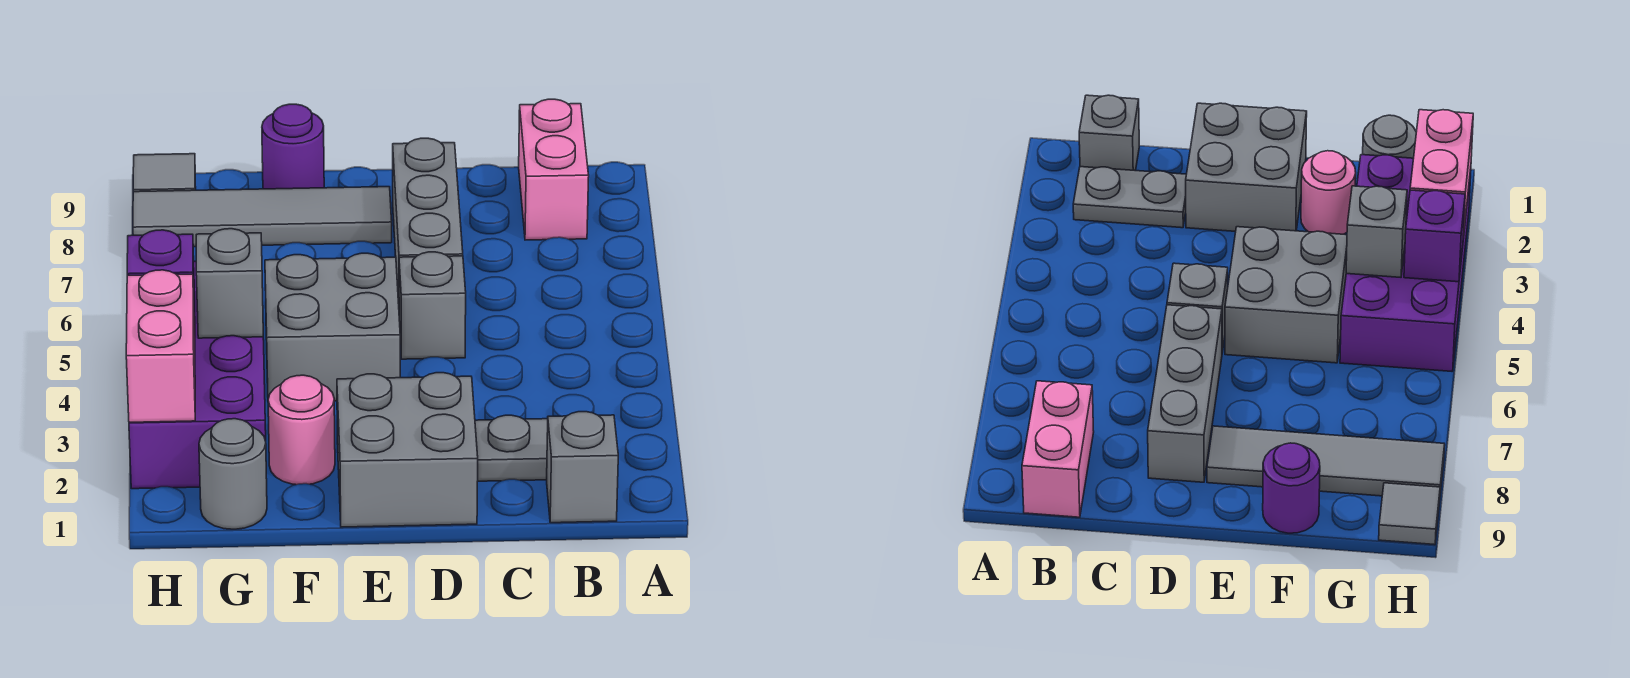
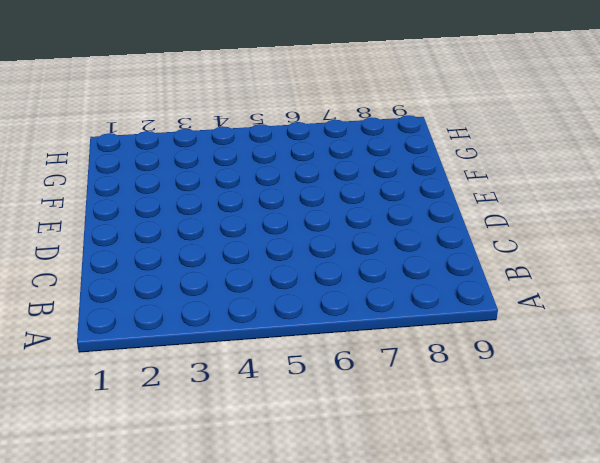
none -> grey 1x1 brick [547,412,618,523]
none -> grey 1x2 plate [475,415,548,481]
none -> pink 1x2 brick [519,99,589,240]

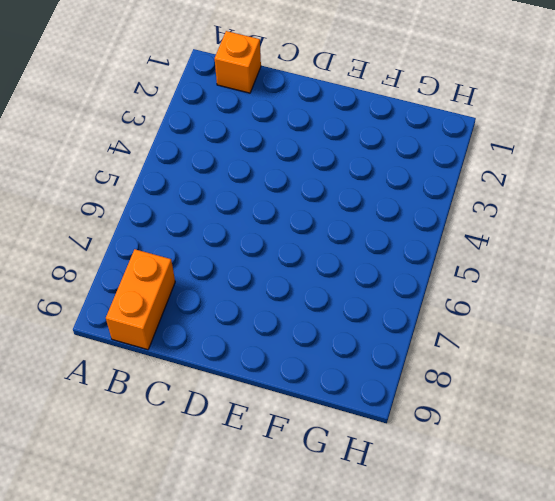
orange 1x1 brick [215,31,261,93] -> grey 1x1 brick [547,412,618,523]
orange 1x2 brick [106,249,175,350] -> pink 1x2 brick [519,99,589,240]
none -> grey 1x2 plate [475,415,548,481]
none -> grey 2x2 brick [337,373,478,527]
none -> grey 1x1 brick [399,252,466,359]

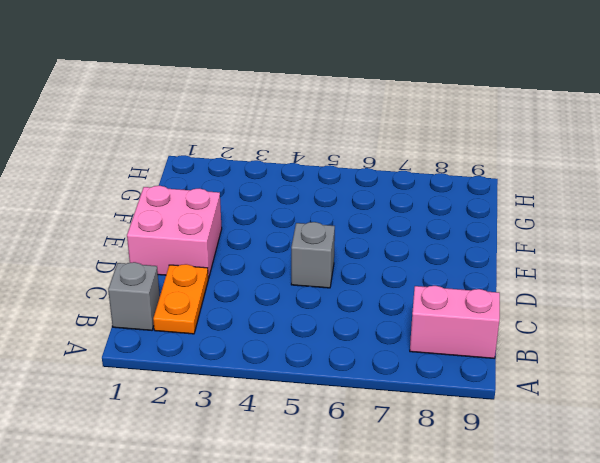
orange 1x2 plate [153,264,208,334] -> grey 1x2 plate [475,415,548,481]
pink 2x2 brick [127,186,222,278] -> grey 2x2 brick [337,373,478,527]
none -> grey 1x3 brick [393,138,463,304]
none -> grey 2x2 brick [265,253,400,401]
none -> grey 1x4 tile [133,187,392,247]

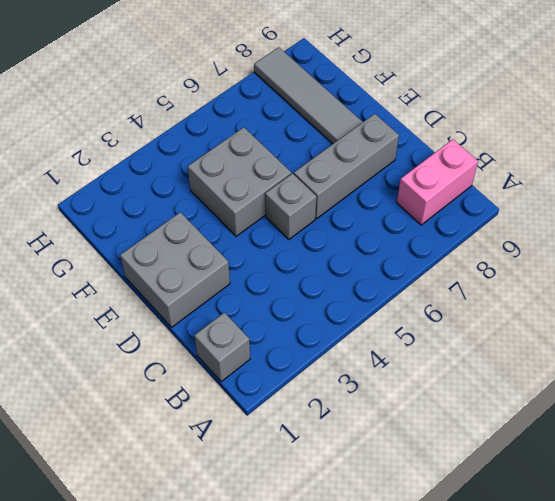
none -> grey 1x2 plate [475,415,548,481]
none -> pink 1x1 round brick [268,375,335,485]
none -> purple 1x1 round brick [262,104,324,189]

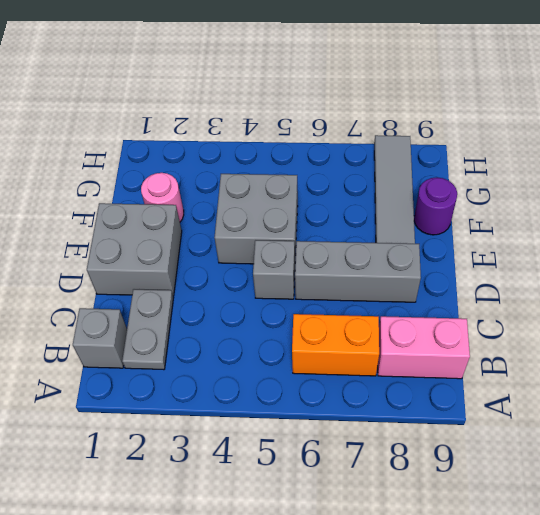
orange 1x2 brick [292,314,379,376] -> none
none -> grey 1x1 round brick [199,419,267,529]
none -> purple 2x4 brick [129,261,266,489]
none -> grey 1x1 tile [133,154,196,192]

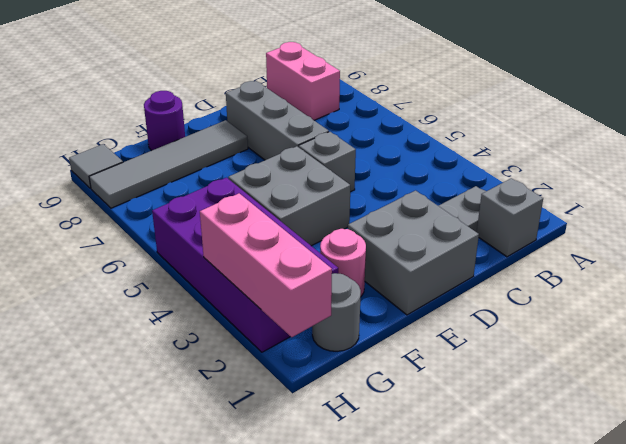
pink 1x3 brick [200,193,332,337] -> pink 1x2 brick [126,270,195,422]
none -> grey 1x1 brick [196,229,263,338]
none -> purple 1x1 brick [127,230,195,323]

